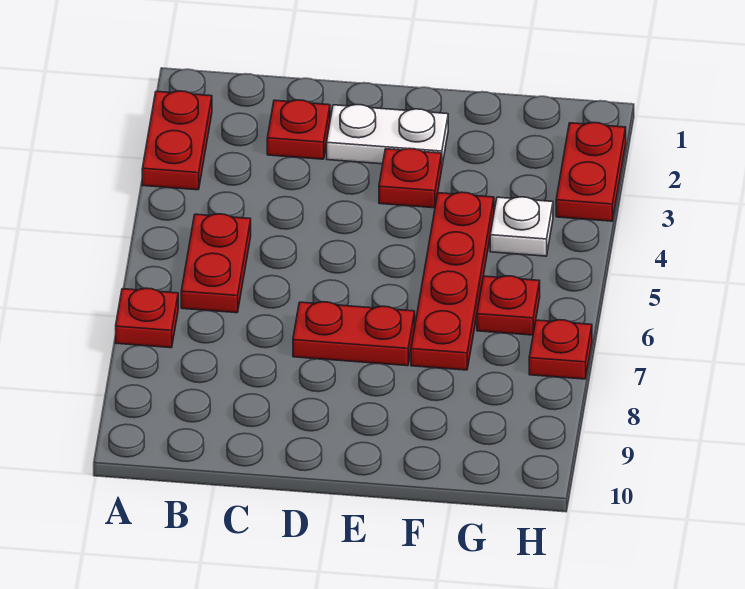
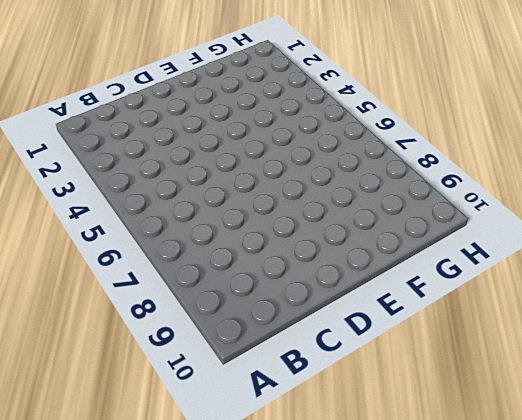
none -> red 1x2 plate [142,91,212,190]
none -> red 1x1 plate [116,288,178,348]
none -> red 1x2 plate [181,214,251,313]

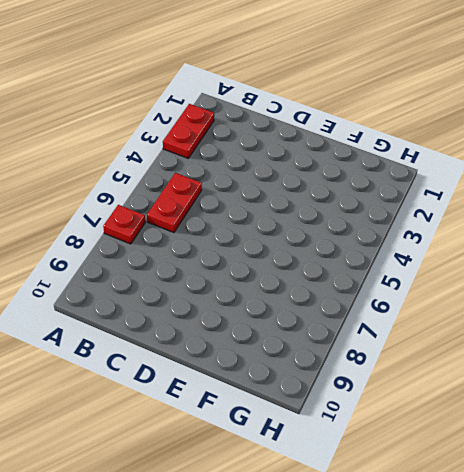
none -> red 1x1 plate [267,100,330,159]
none -> white 1x2 plate [327,105,448,165]
none -> red 1x2 plate [293,302,415,366]

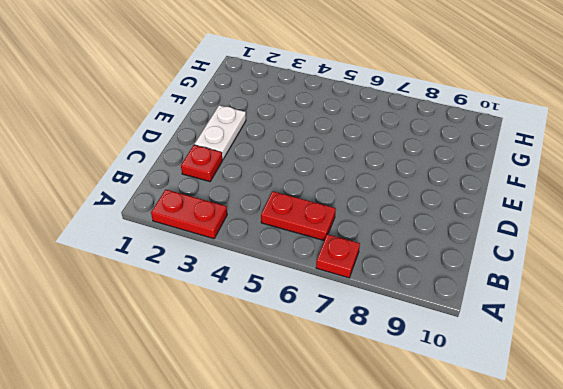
none -> red 1x2 plate [293,302,415,366]
none -> red 1x1 plate [379,148,442,208]
none -> red 1x4 plate [411,192,494,370]

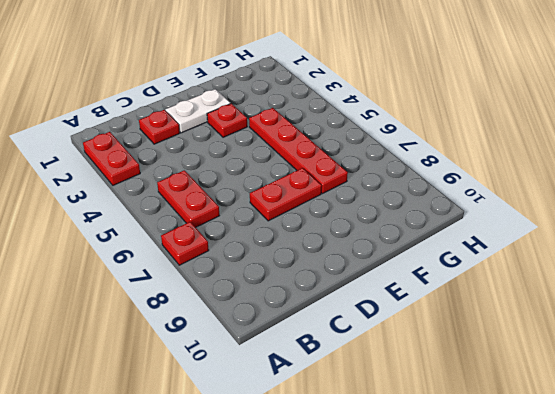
none -> white 1x1 plate [490,197,553,256]
none -> red 1x1 plate [477,276,540,335]
none -> red 1x2 plate [556,122,626,221]

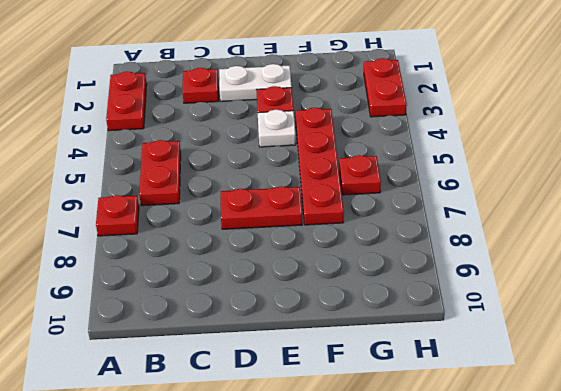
white 1x1 plate [258,110,296,147] -> white 1x1 plate moved to [490,197,553,256]
none -> red 1x1 plate [529,320,592,379]

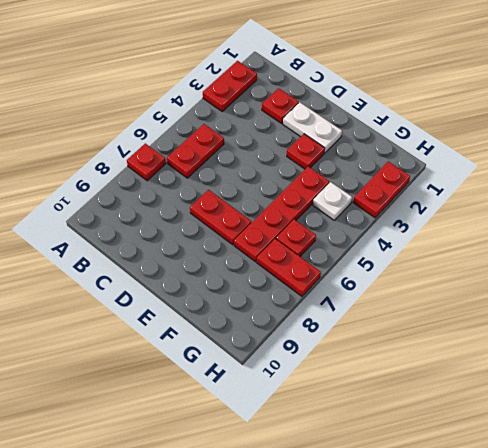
red 1x2 plate [257,239,321,296] -> red 1x1 plate [529,320,592,379]

